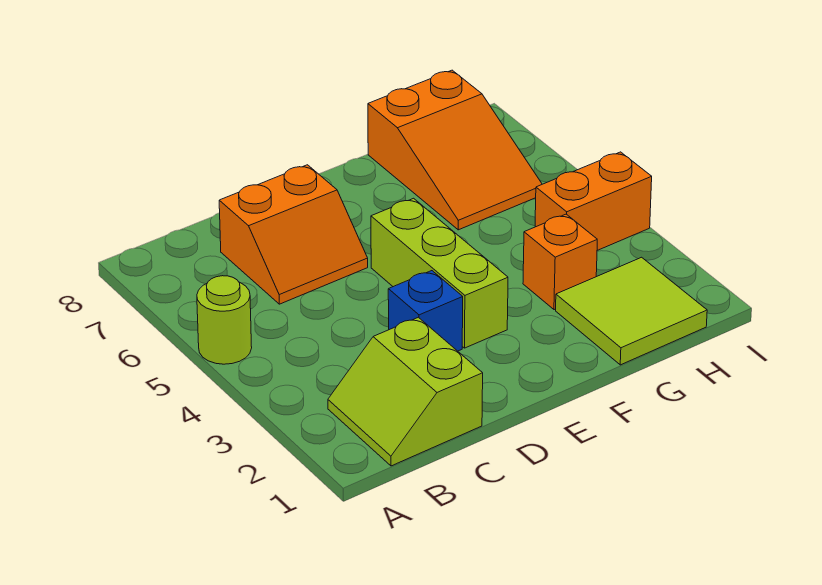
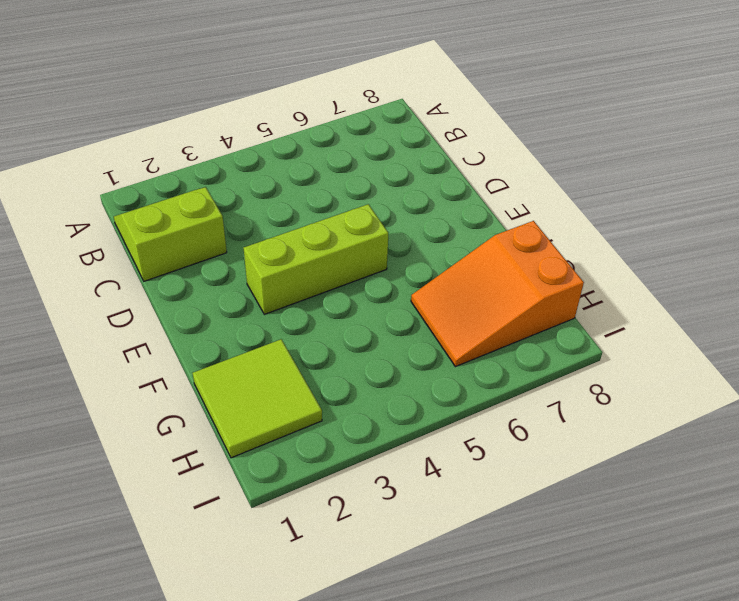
none -> lime 1x1 round brick [197,276,252,364]
none -> orange 2x2 slope [219,165,368,304]

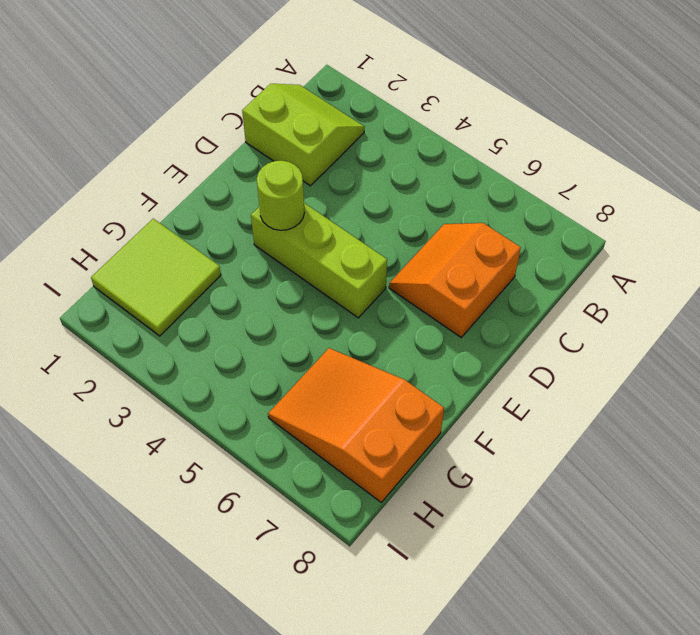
lime 1x1 round brick [257,161,304,230] -> lime 1x1 round brick moved to [197,276,252,364]
none -> blue 1x1 brick [388,271,463,351]
none -> orange 1x1 brick [523,214,597,310]

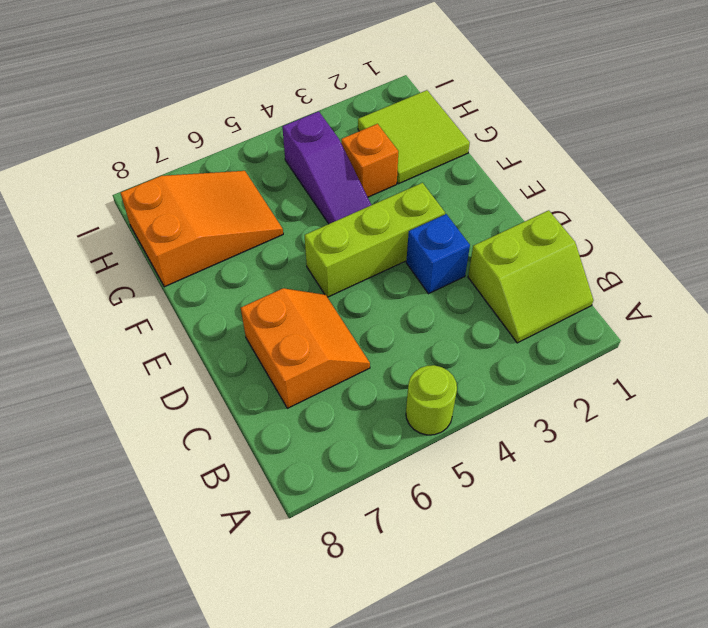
purple 1x3 slope [282,111,371,224] -> orange 1x2 brick [535,152,652,250]

